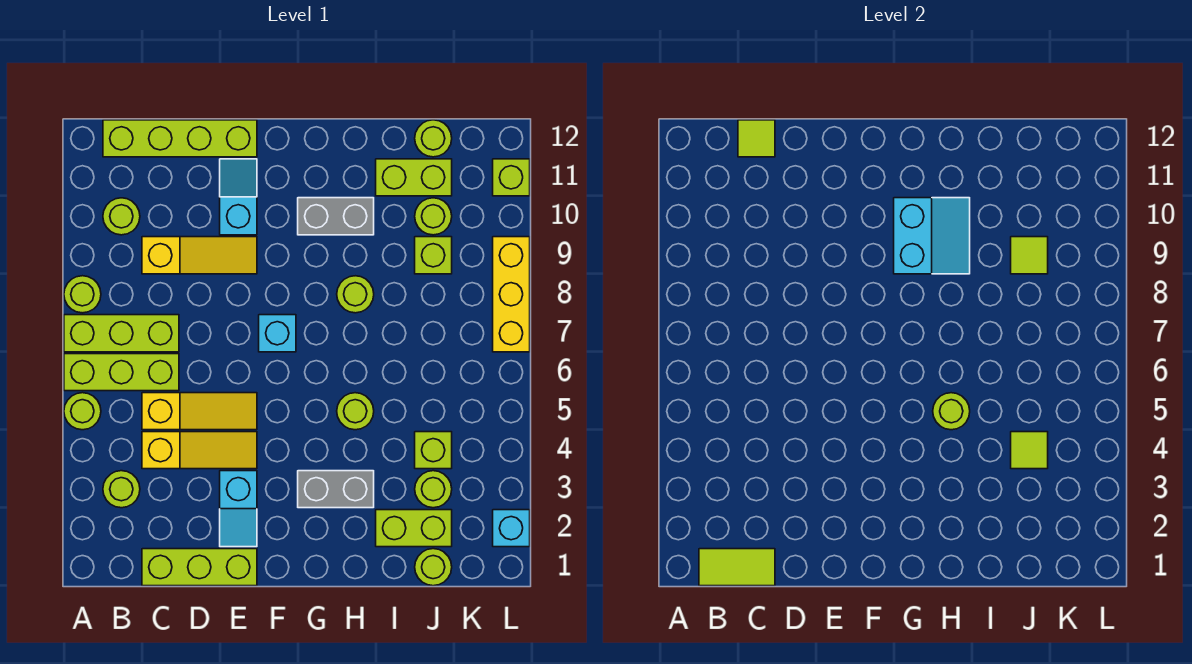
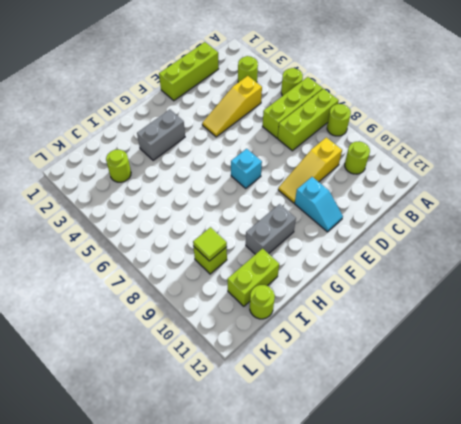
none -> lime 1x4 brick [103,120,257,157]
none -> yellow 1x3 slope [142,393,257,430]
none -> cyan 1x2 slope [220,471,257,547]
none -> lime 1x1 round brick [337,393,374,430]

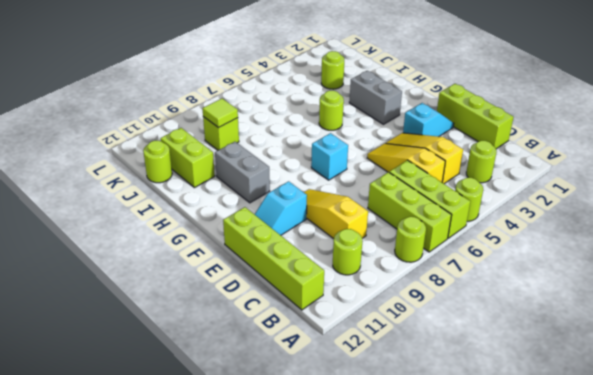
none -> lime 1x1 round brick [337,276,374,313]
none -> lime 1x2 brick [376,510,452,547]
none -> lime 1x1 round brick [415,549,452,586]
none -> lime 1x1 brick [415,432,452,469]

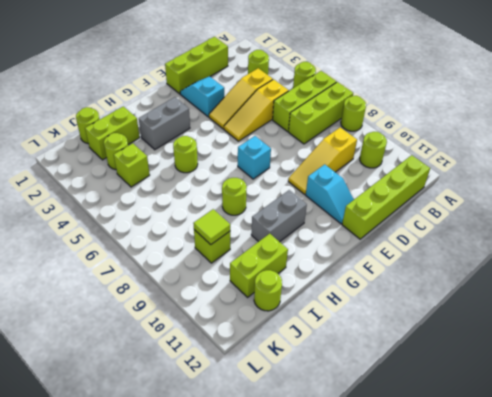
none -> lime 1x1 round brick [415,198,452,235]
none -> cyan 1x1 brick [493,510,530,547]
none -> yellow 1x3 brick [493,237,530,352]
none -> lime 1x1 brick [493,159,530,196]

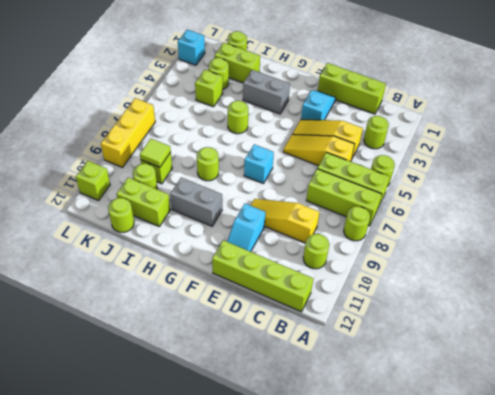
none -> lime 1x2 tile [699,549,775,586]
none -> lime 1x1 tile [738,120,775,157]
none -> cyan 2x2 slope [894,198,970,274]
none -> lime 1x1 round brick [933,393,970,430]

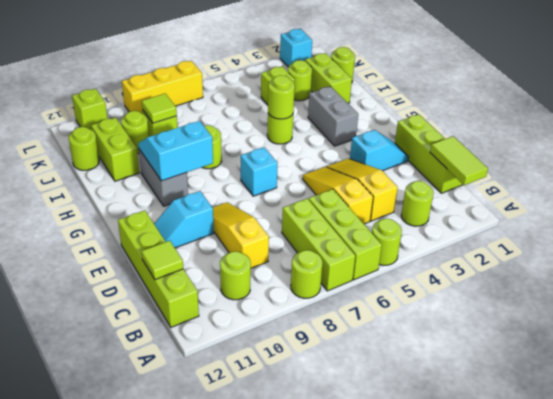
none -> lime 1x1 tile [1011,432,1048,469]

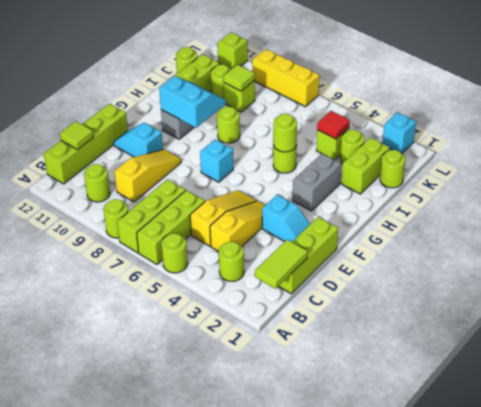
red 1x1 tile [317,111,350,139] -> lime 1x1 tile [1011,432,1048,469]

